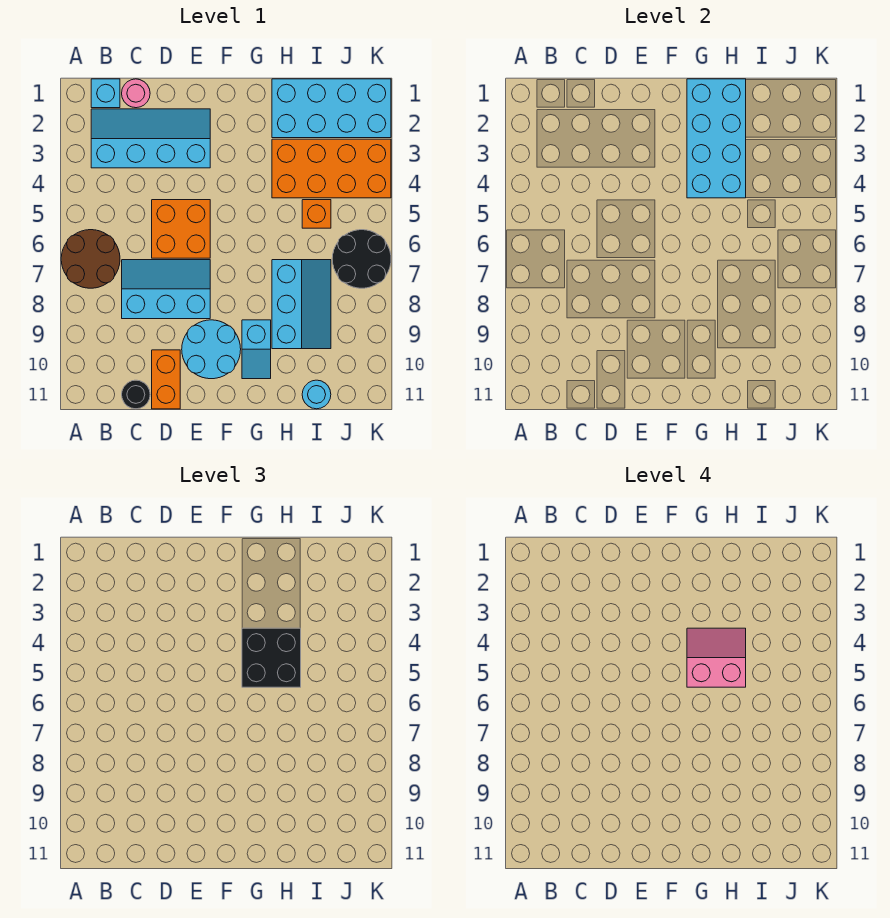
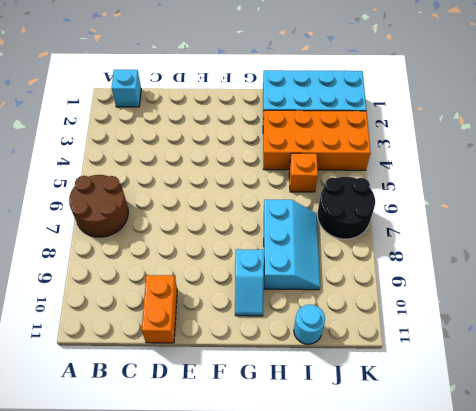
none -> cyan 2x4 slope [91,109,210,168]
none -> pink 1x1 round brick [122,79,150,108]
none -> cyan 2x3 slope [122,260,210,319]

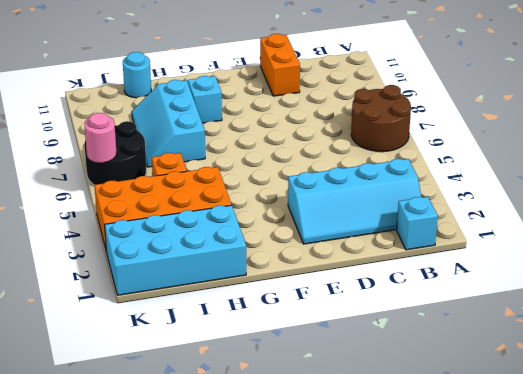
pink 1x1 round brick [85,113,117,163] -> pink 1x1 round brick moved to [122,79,150,108]
none -> cyan 2x3 slope [122,260,210,319]
none -> black 1x1 round brick [122,380,150,409]
none -> orange 2x2 brick [152,200,210,258]

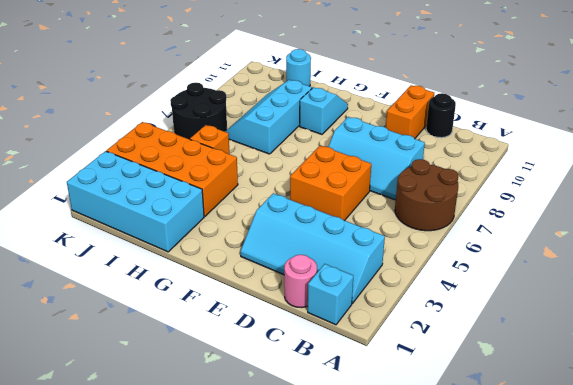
none -> cyan 2x2 round brick [182,320,241,379]
none -> cyan 2x4 brick [687,79,746,198]
none -> black 2x2 brick [242,628,301,687]

